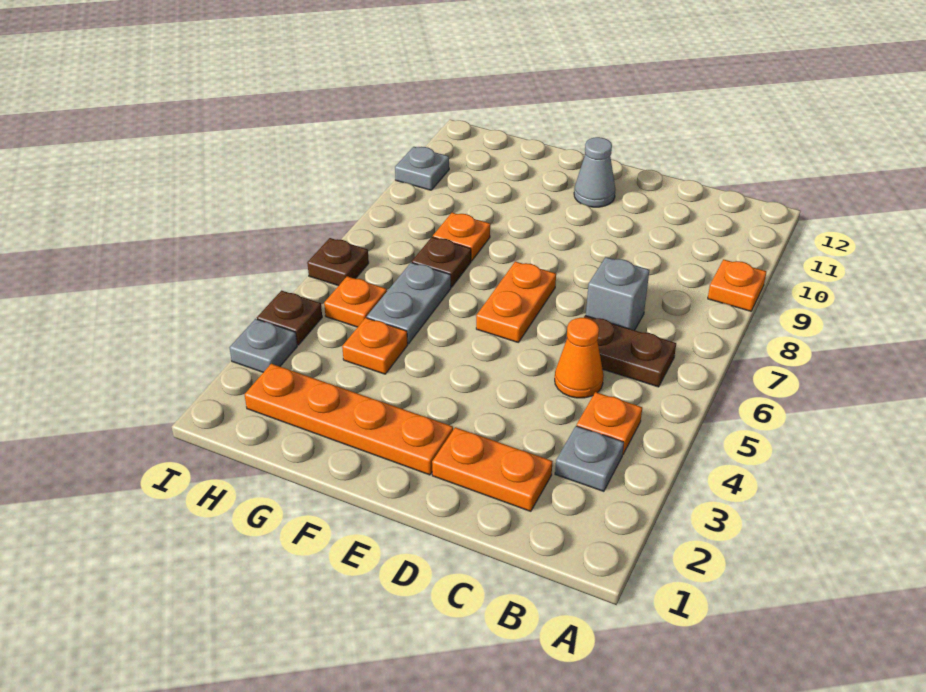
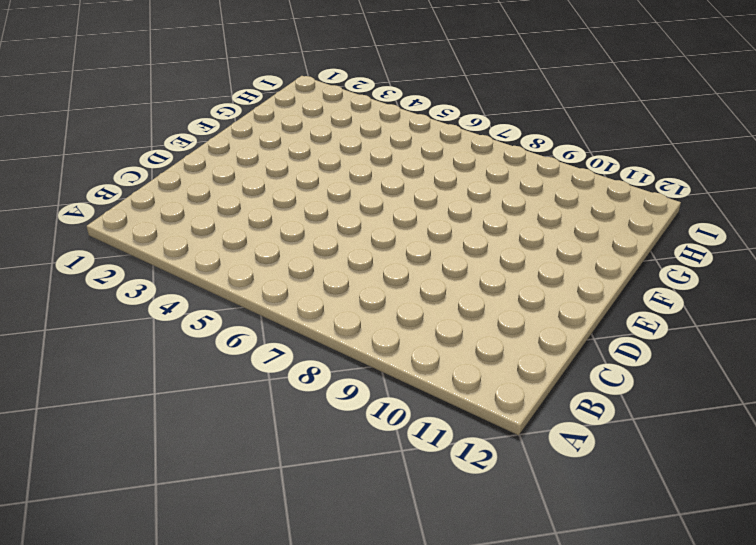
none -> orange 1x1 plate [708,259,766,311]
none -> grey 1x1 plate [555,426,624,491]
none -> orange 1x1 plate [577,392,642,454]

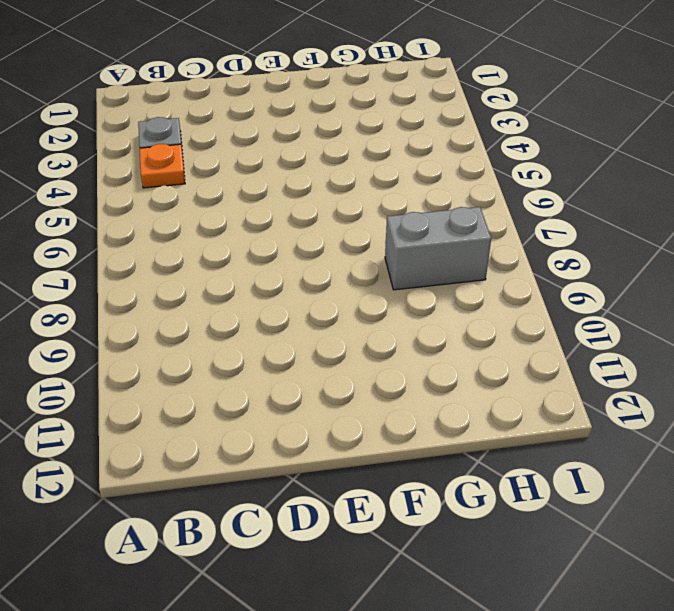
grey 1x2 brick [385,207,491,290] -> orange 1x1 plate [433,213,490,261]
none -> orange 1x1 plate [708,259,766,311]
none -> brown 1x2 plate [584,315,676,387]
none -> orange 1x2 plate [432,427,552,511]

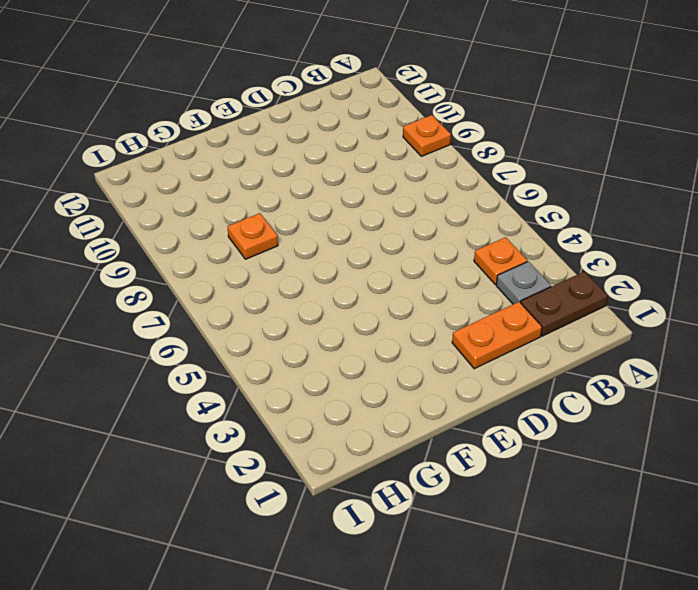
brown 1x2 plate [521,271,608,336] -> brown 1x2 plate moved to [584,315,676,387]
none -> orange 1x1 cone [555,318,604,398]
none -> grey 1x1 brick [586,257,649,330]
none -> orange 1x4 plate [245,364,453,475]

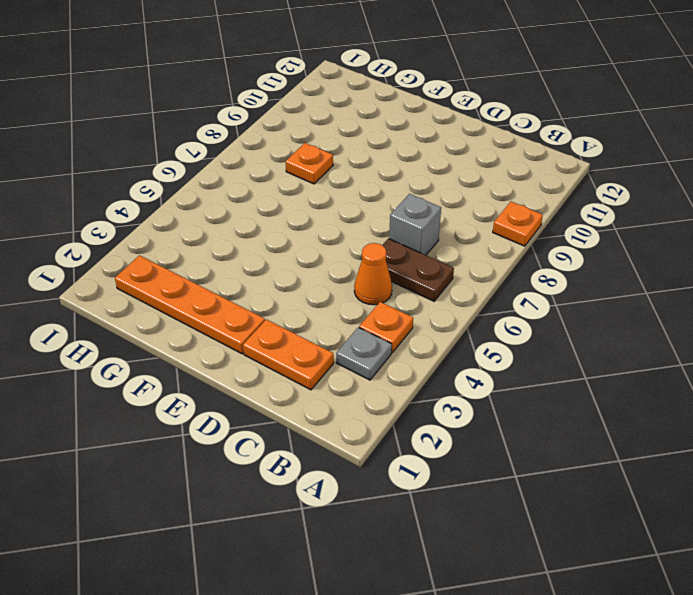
none -> orange 1x2 plate [476,261,556,343]
none -> grey 1x1 cone [574,137,615,207]
none -> orange 1x1 plate [342,318,408,374]

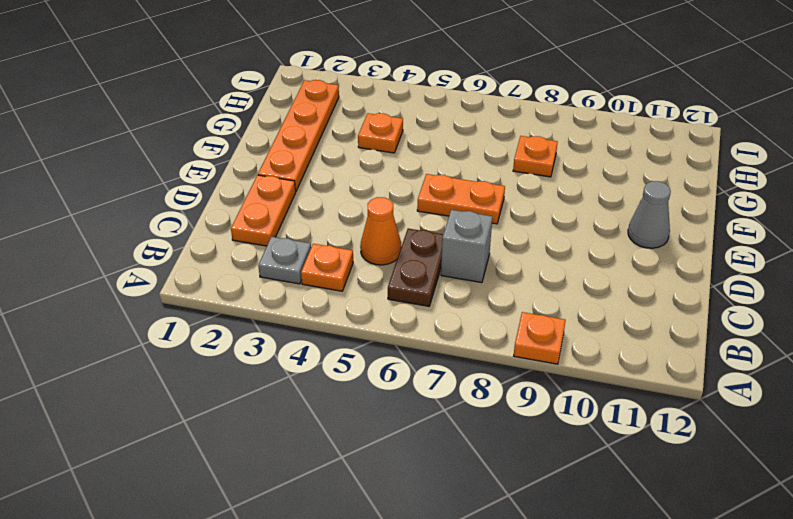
none -> grey 1x2 plate [367,263,451,344]
none -> brown 1x1 plate [412,237,471,287]
none -> orange 1x1 plate [324,276,387,327]

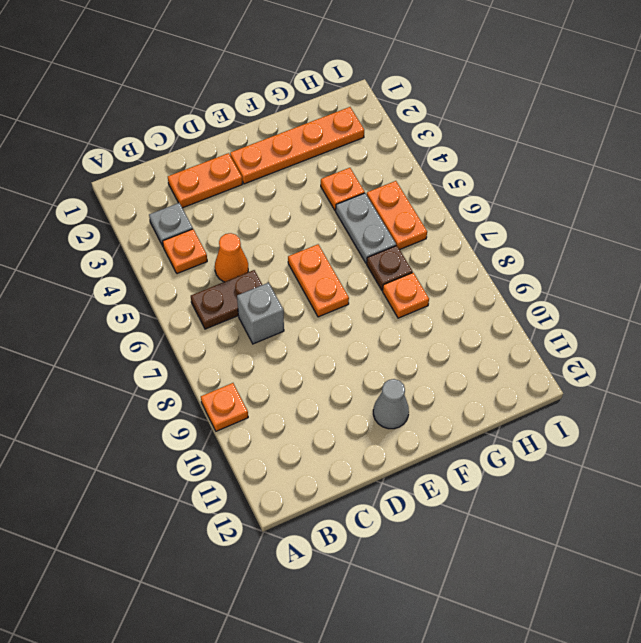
orange 1x2 plate [367,181,427,249] -> orange 1x1 plate [324,276,387,327]
none -> grey 1x1 plate [230,319,297,372]
none -> brown 1x1 plate [257,291,322,345]
none -> brown 1x1 plate [307,238,369,286]

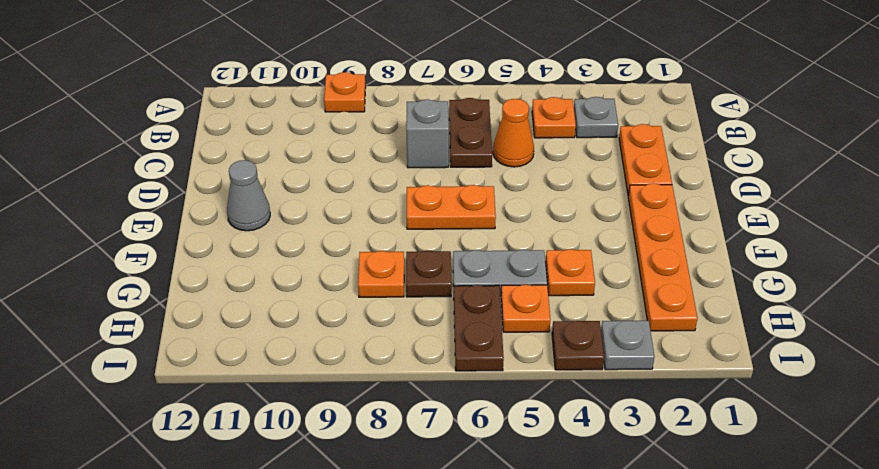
brown 1x2 plate [454,285,504,371] -> brown 1x1 plate [307,238,369,286]
none -> grey 1x1 plate [395,147,449,190]

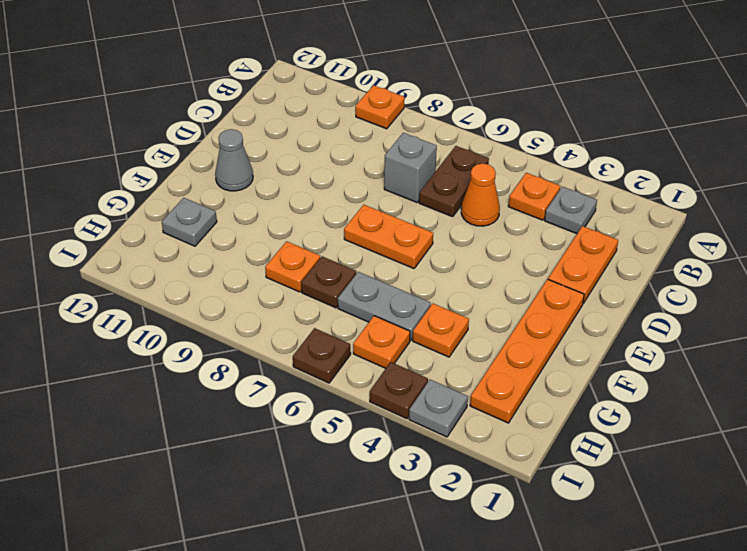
grey 1x1 plate [162,198,217,246] -> grey 1x1 plate moved to [395,147,449,190]

